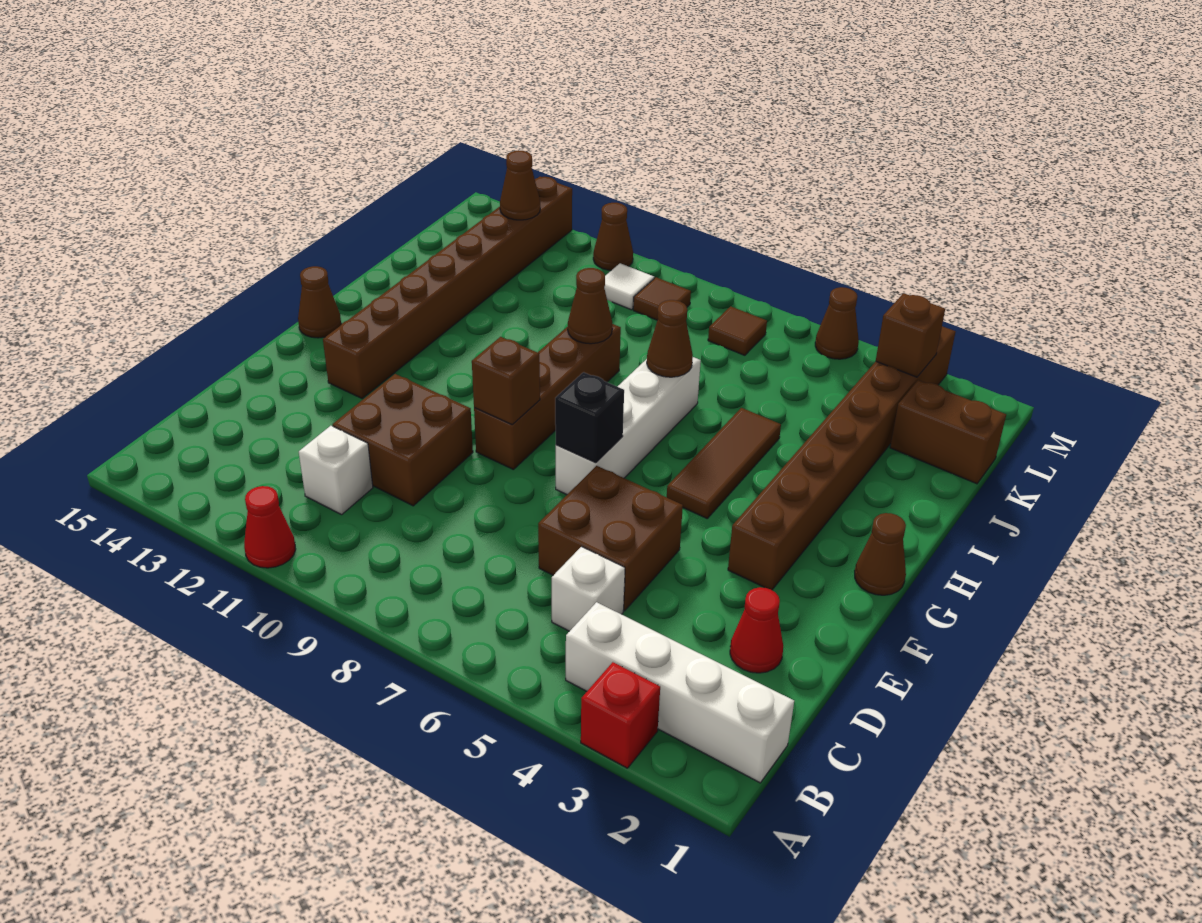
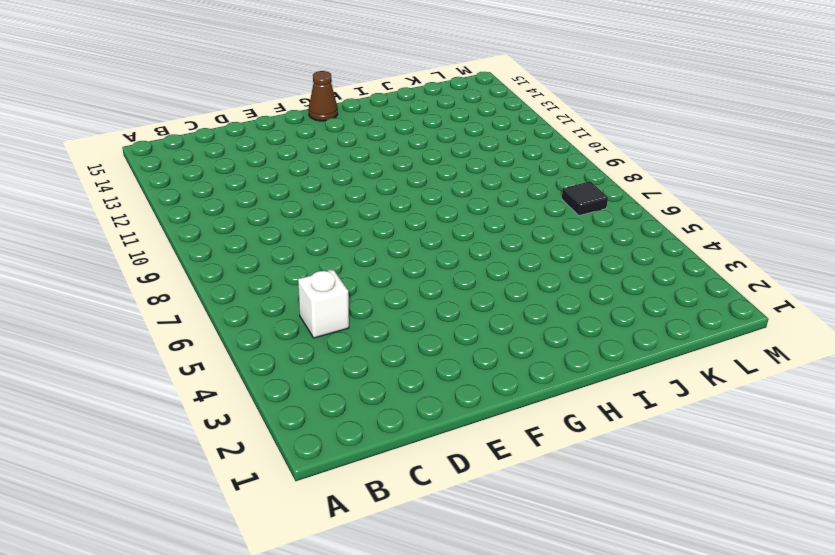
black 1x1 tile [562,181,608,216] -> brown 1x1 tile [708,306,767,355]
none -> red 1x1 brick [581,662,660,768]
none -> red 1x1 cone [244,486,296,568]
none -> white 1x4 brick [566,602,794,783]

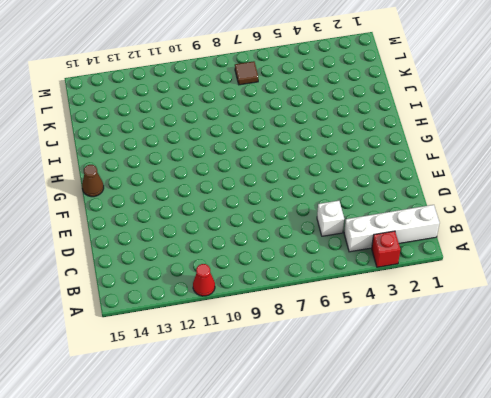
none -> white 1x1 brick [299,426,373,515]
none -> red 1x1 cone [730,587,783,673]
none -> brown 2x2 brick [538,466,683,611]

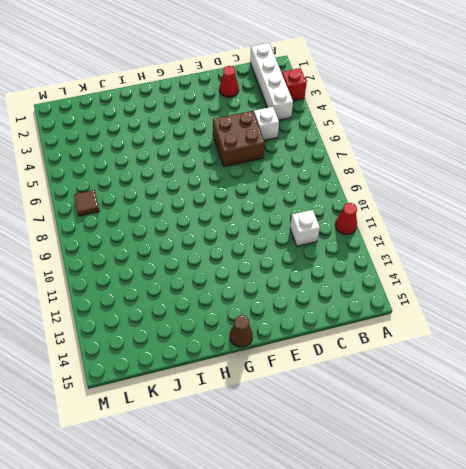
none -> brown 2x2 brick [333,374,473,506]
none -> brown 1x8 brick [728,326,956,590]
none -> white 1x4 brick [556,357,701,495]

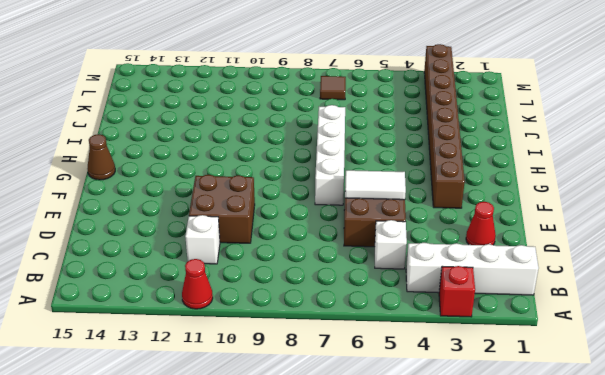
white 1x2 tile [345,170,406,200] -> none
none -> brown 1x4 brick [474,324,621,470]
none -> brown 1x8 brick [323,177,572,398]
none -> brown 1x1 cone [855,513,906,595]

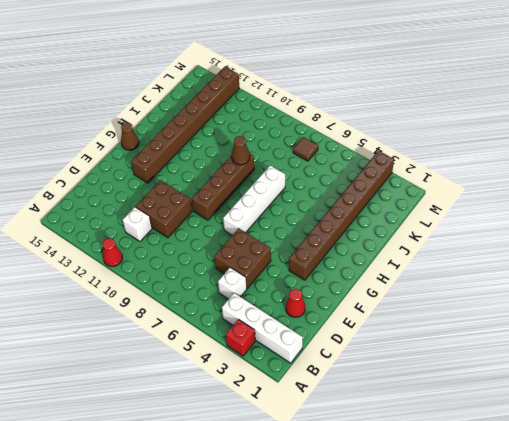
none -> brown 1x1 cone [855,513,906,595]
none -> brown 1x3 tile [667,408,781,518]
none -> brown 1x2 brick [890,380,1006,484]

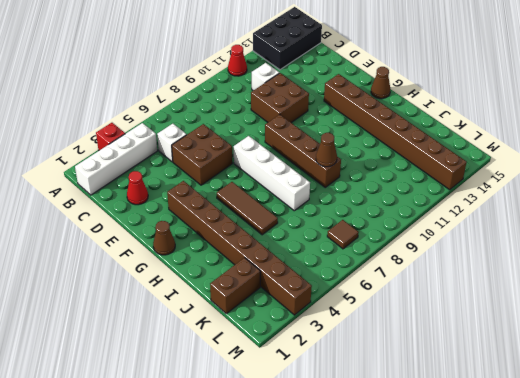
black 2x3 brick [253,7,322,70] -> none
none -> brown 1x1 tile [633,277,691,320]
none -> white 1x1 tile [604,263,654,310]
none -> brown 1x1 cone [815,287,859,359]

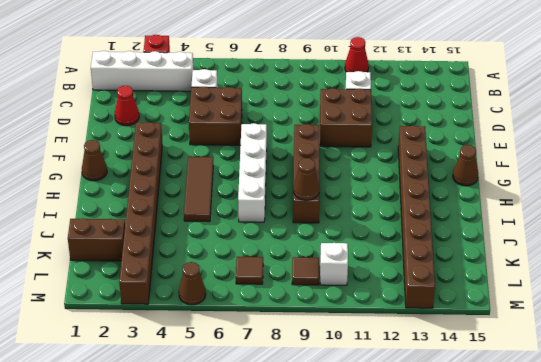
white 1x1 brick [320,243,348,285] -> white 1x1 tile [604,263,654,310]
none -> brown 1x1 cone [593,203,633,270]
none -> black 1x1 brick [555,372,624,463]
none -> brown 1x1 brick [472,337,540,425]

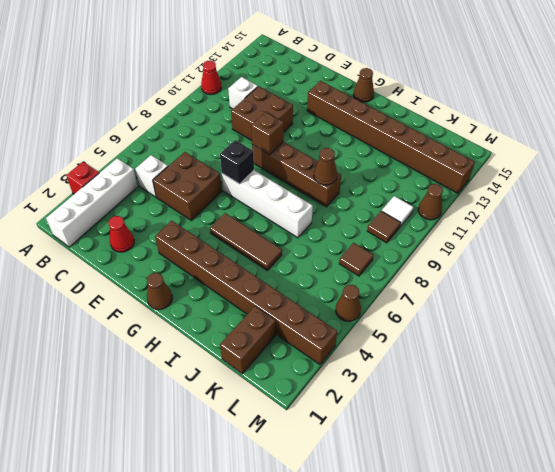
none -> brown 1x1 cone [647,300,693,377]
none -> brown 1x1 brick [876,293,945,377]
none -> brown 1x1 cone [500,150,540,220]

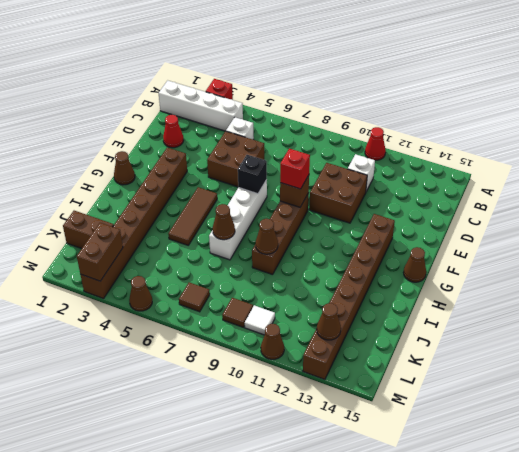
red 1x1 brick [280,149,310,189] -> none
brown 1x2 brick [77,223,123,281] -> brown 1x1 brick [876,293,945,377]

